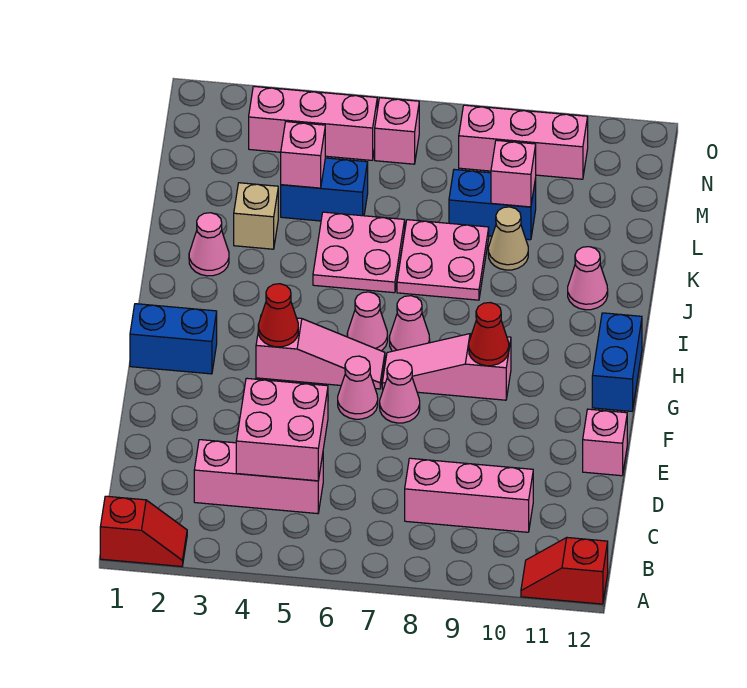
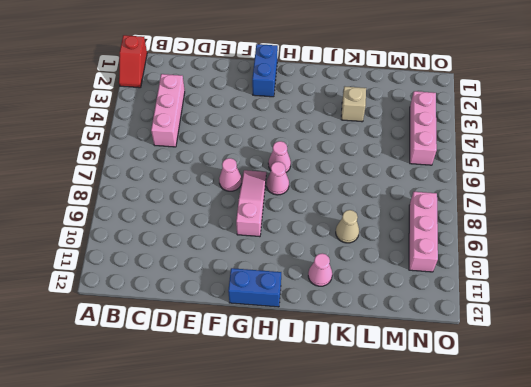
none -> red 1x2 slope [521,538,608,604]
none -> pink 1x3 brick [405,458,533,532]
none -> pink 1x1 brick [583,409,627,476]

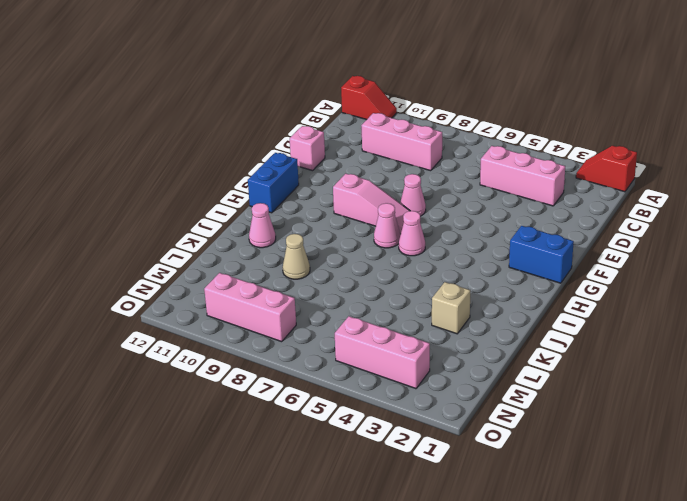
none -> pink 1x1 cone [338,356,378,419]
none -> pink 1x3 slope [256,317,385,389]
none -> pink 1x1 cone [189,213,229,276]

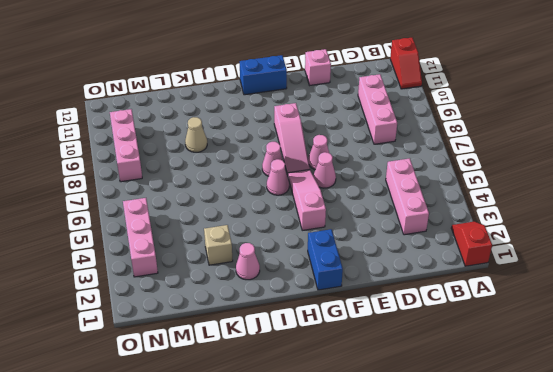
none -> pink 2x2 plate [313,212,405,293]
none -> pink 2x2 plate [397,220,489,300]
none -> pink 1x1 cone [568,247,608,310]

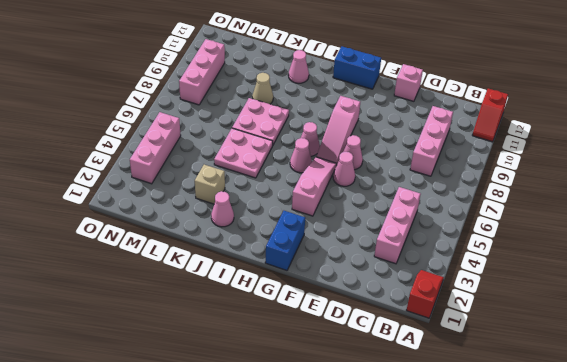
none -> blue 1x2 brick [281,158,368,221]
none -> blue 1x2 brick [449,169,536,240]
none -> pink 1x1 brick [375,98,419,164]

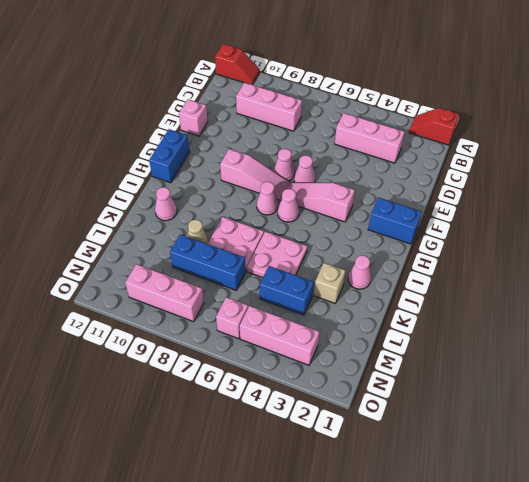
blue 1x3 brick [170,234,246,290] -> blue 1x2 brick [449,169,536,240]
none -> pink 2x2 brick [236,378,328,481]
none -> red 1x1 cone [258,284,298,347]
none -> red 1x1 cone [469,303,509,366]

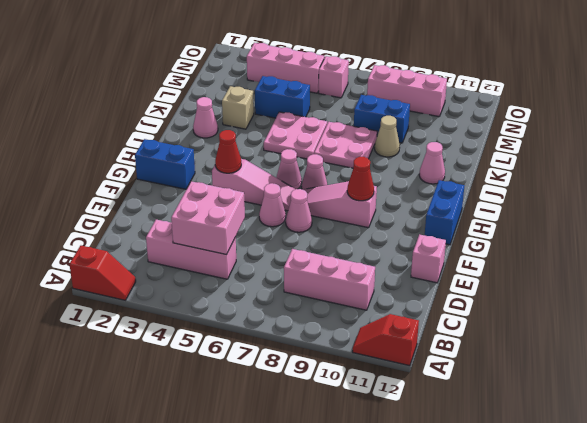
none -> pink 1x1 brick [281,122,325,188]
none -> pink 1x1 brick [491,140,536,207]

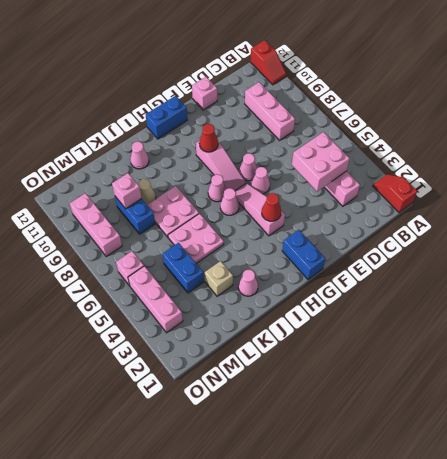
none -> pink 1x1 brick [281,122,325,188]

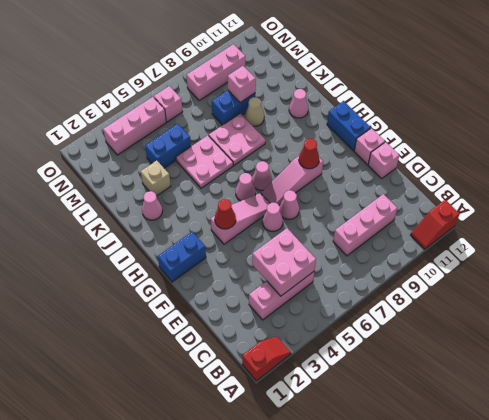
pink 1x1 brick [354,128,385,165] -> pink 1x1 brick moved to [281,122,325,188]

